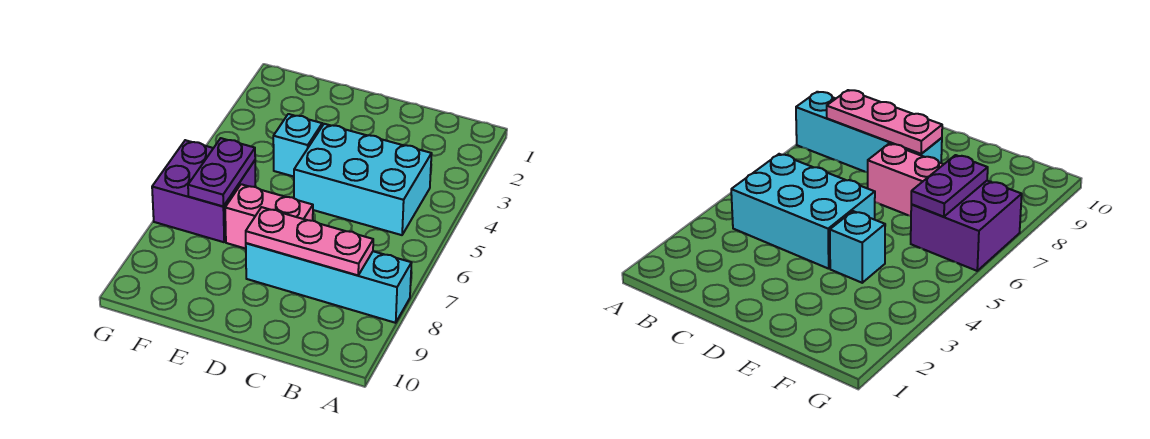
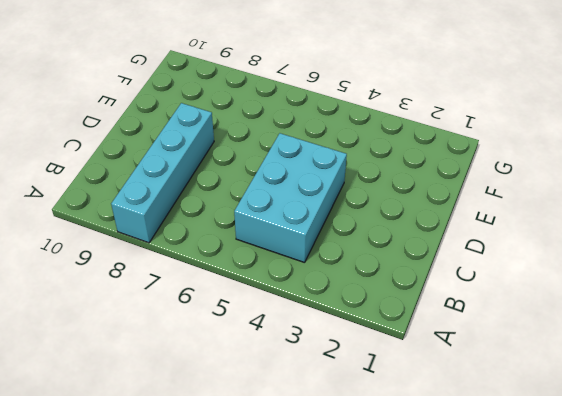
none -> pink 1x2 brick [225,184,313,249]
none -> cyan 1x1 brick [273,114,322,177]

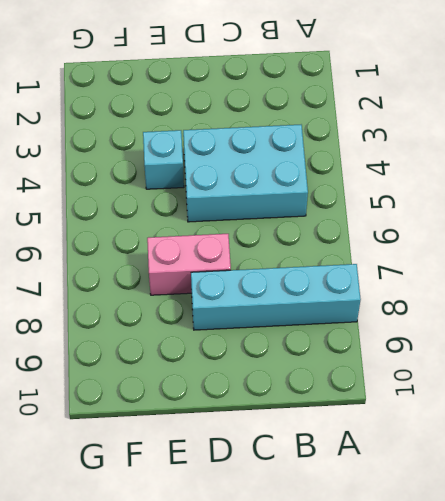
none -> purple 2x2 brick [152,140,256,242]
none -> pink 1x3 plate [246,207,373,275]

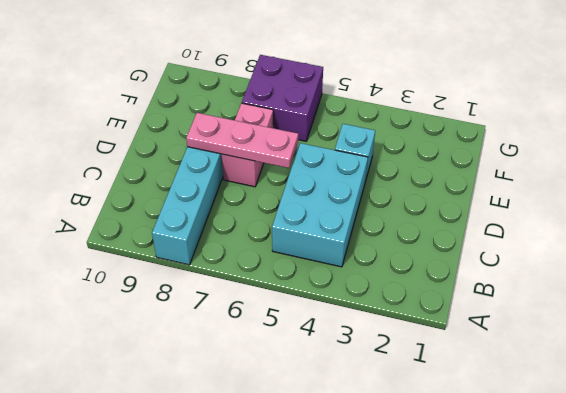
pink 1x3 plate [186,113,298,168] -> pink 1x3 plate turned to [246,207,373,275]
none -> purple 1x2 plate [188,138,255,206]

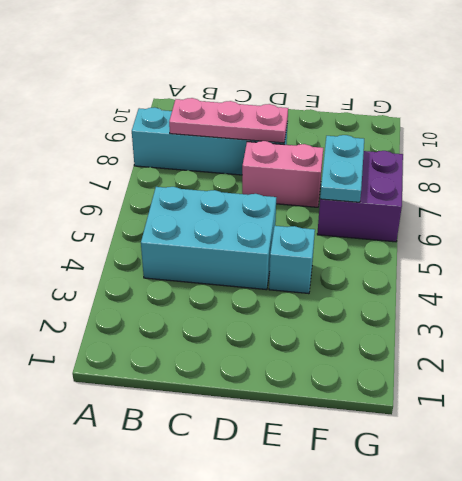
cyan 1x2 plate [320,135,364,202] -> purple 1x2 plate [188,138,255,206]

